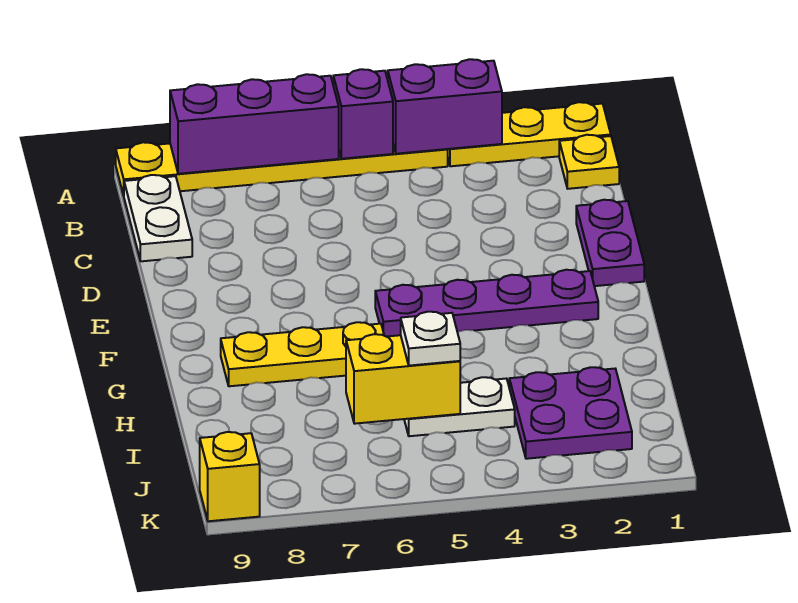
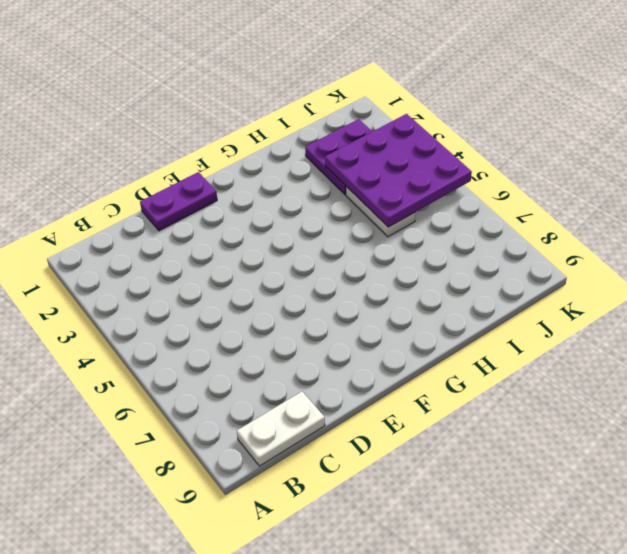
purple 3x3 plate [325,114,472,227] -> yellow 1x2 brick [346,334,460,424]
none -> yellow 1x3 plate [447,102,611,166]
none -> yellow 1x6 plate [116,142,448,196]
none -> yellow 1x1 plate [559,135,619,189]

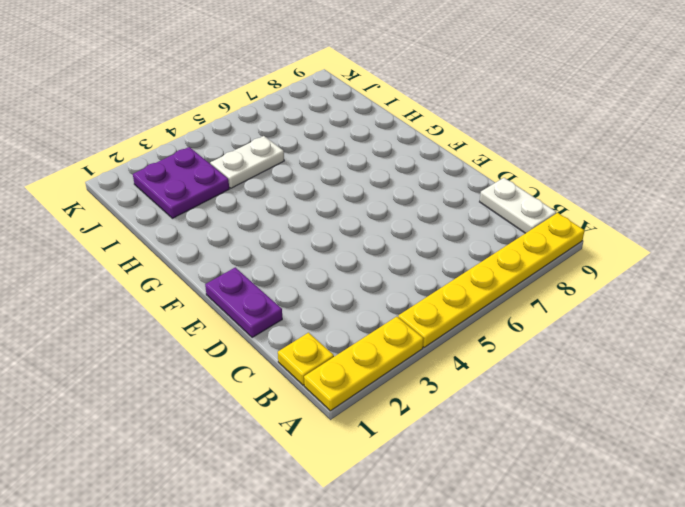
none -> purple 1x4 plate [375,270,598,337]
none -> yellow 1x3 plate [221,322,384,386]
none -> yellow 1x1 brick [200,432,260,521]

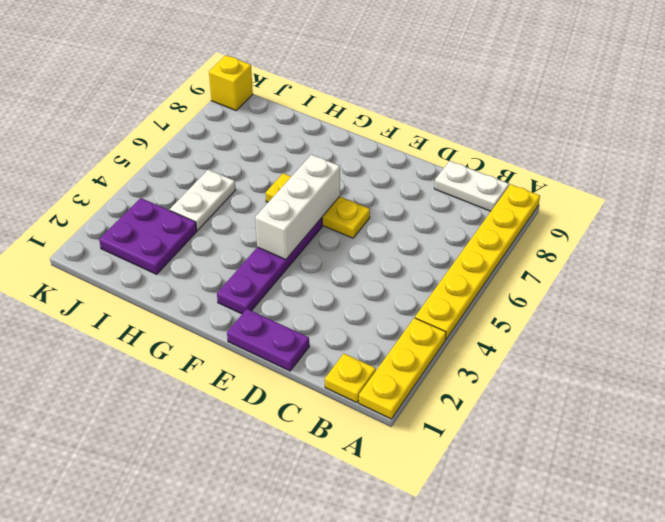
yellow 1x3 plate [266,173,370,238] -> yellow 1x3 plate turned to [221,322,384,386]
white 1x3 brick [255,155,340,260] -> none
none -> purple 1x2 brick [388,59,502,154]
none -> purple 1x1 brick [333,69,393,159]
none -> purple 1x3 brick [170,74,339,174]

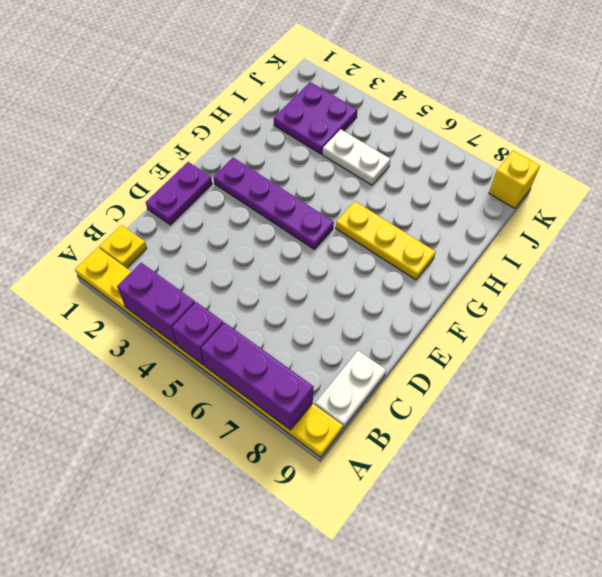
none -> yellow 1x2 brick [346,334,460,424]
none -> white 1x1 plate [401,312,460,366]

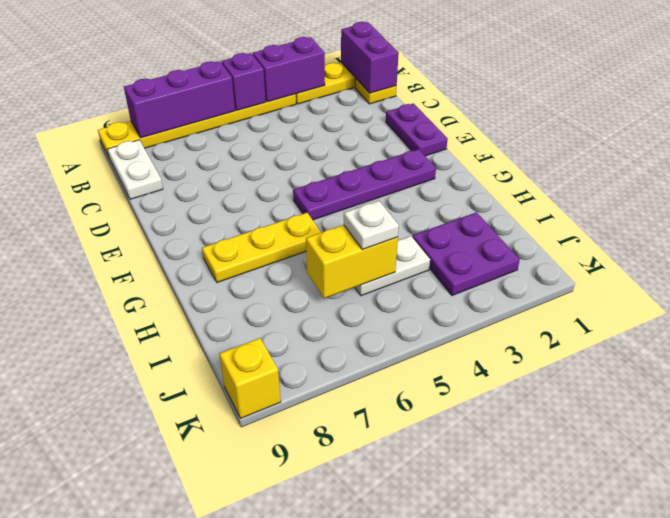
purple 1x2 brick [341,22,399,93] -> none

